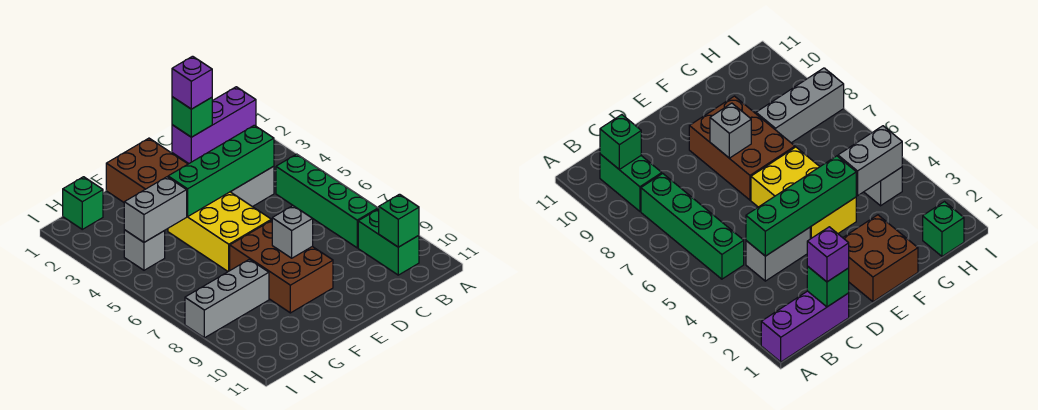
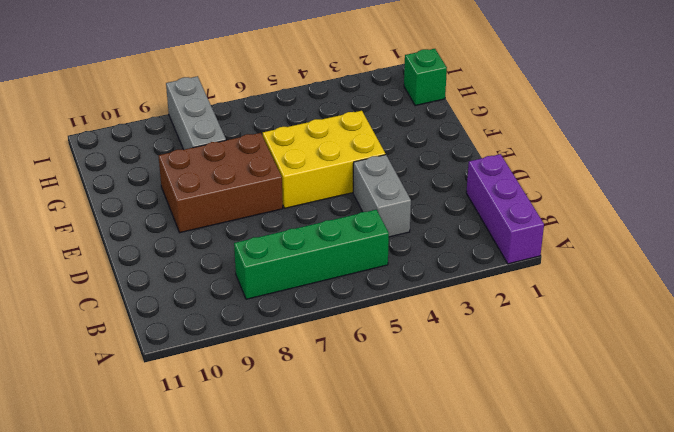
none -> green 1x2 brick [358,209,419,275]
none -> brown 2x2 brick [106,138,188,202]
none -> grey 1x1 brick [124,230,165,270]

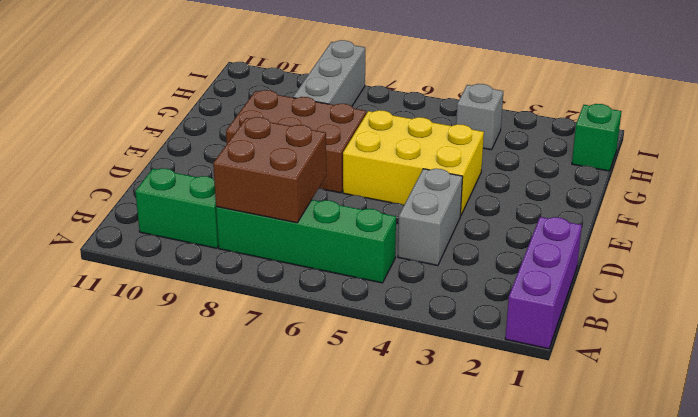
brown 2x2 brick [213,117,326,223] -> brown 2x2 brick moved to [106,138,188,202]
none -> green 1x1 brick [379,194,419,247]
none -> green 1x1 brick [172,97,212,137]
none -> green 1x4 brick [168,125,274,217]

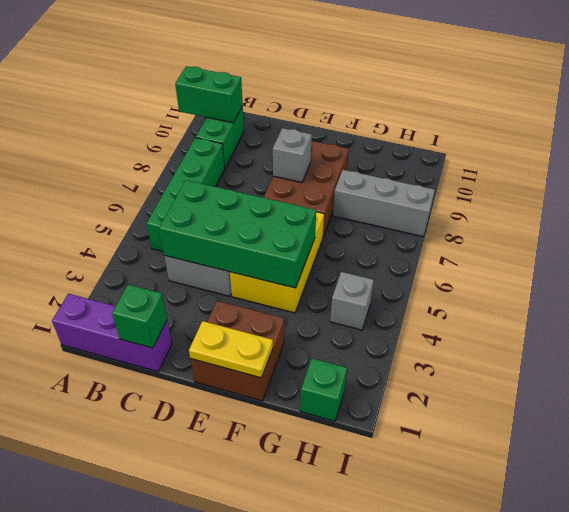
green 1x2 brick [175,66,243,123] -> green 1x1 brick [379,194,419,247]
green 2x4 brick [159,180,316,288] -> green 1x4 brick [168,125,274,217]
yellow 1x2 plate [189,321,273,378] -> none
none -> grey 1x2 brick [124,177,187,242]
none -> purple 1x1 brick [172,56,212,109]

